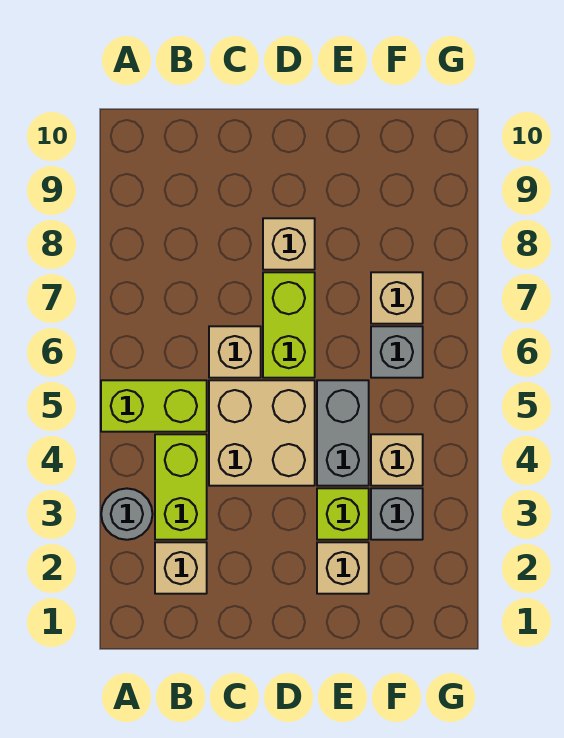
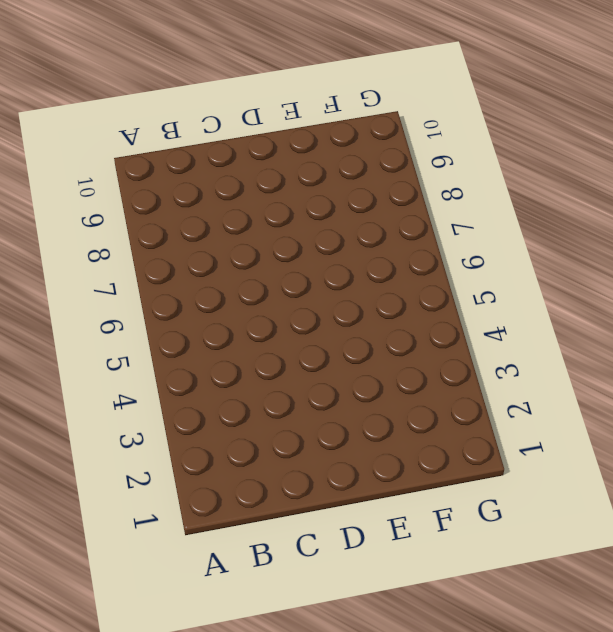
none -> grey 1x1 round brick [101,488,152,540]
none -> lime 1x2 brick [101,380,207,432]
none -> tan 1x1 brick [155,542,207,594]

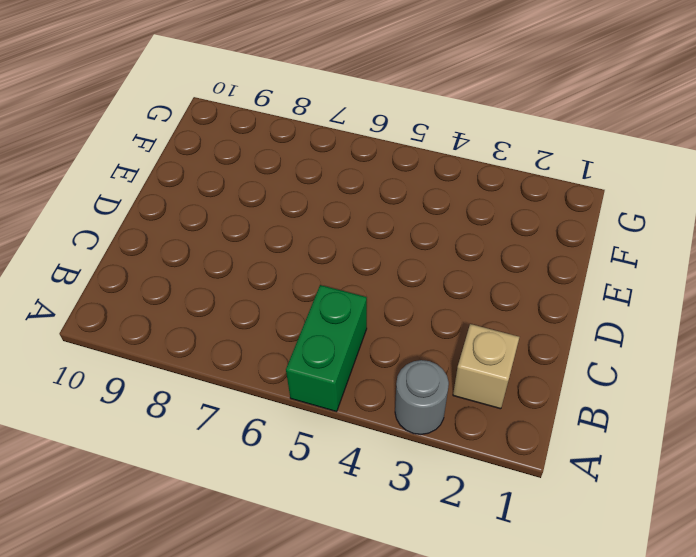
green 1x2 brick [286,285,367,412] -> lime 1x2 brick [101,380,207,432]
none -> lime 1x2 brick [155,434,207,540]
none -> tan 2x2 brick [209,380,315,486]
none -> tan 1x1 brick [209,326,261,378]

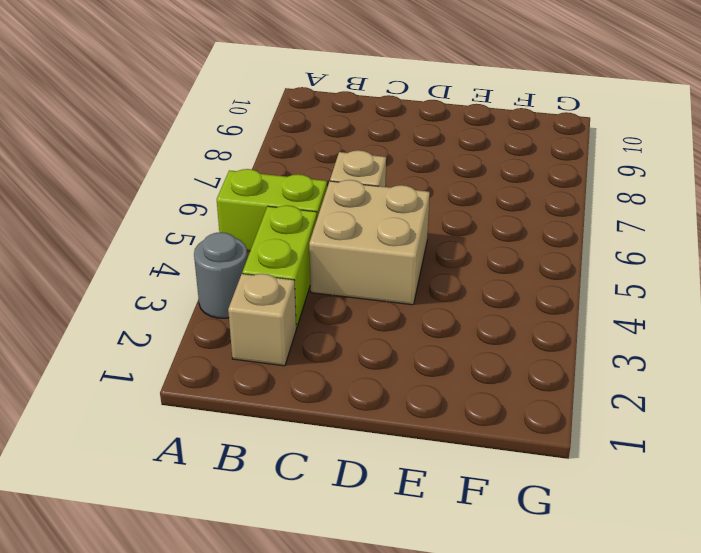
none -> lime 1x2 brick [263,272,315,378]
none -> tan 1x1 brick [263,218,315,270]
none -> tan 1x1 brick [317,542,369,594]

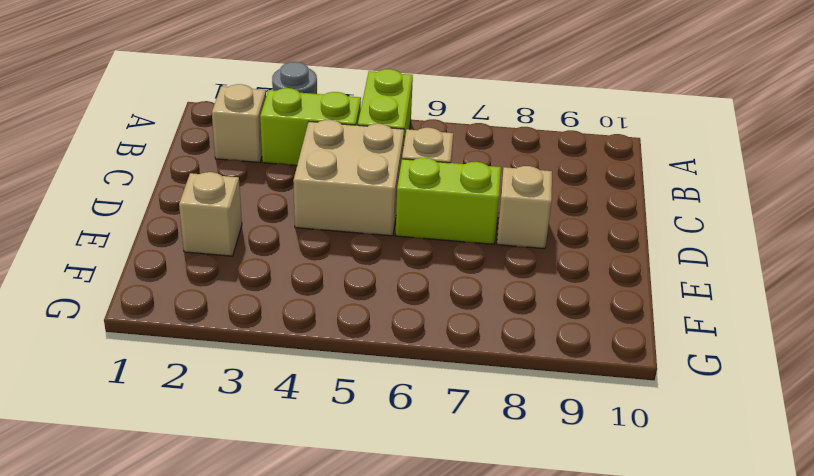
none -> lime 1x1 brick [317,488,369,540]
none -> grey 1x2 brick [317,380,369,486]
none -> grey 1x1 brick [371,488,423,540]

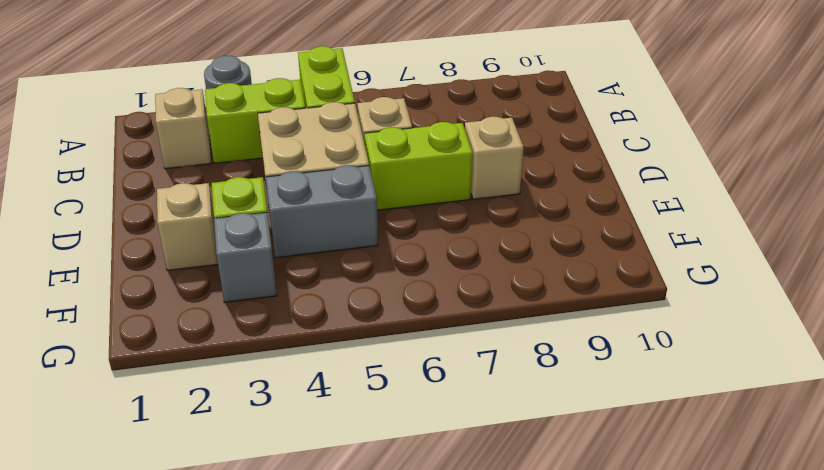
none -> tan 1x1 brick [371,434,423,486]
none -> grey 1x1 brick [371,326,423,378]
none -> tan 1x1 brick [371,272,423,324]

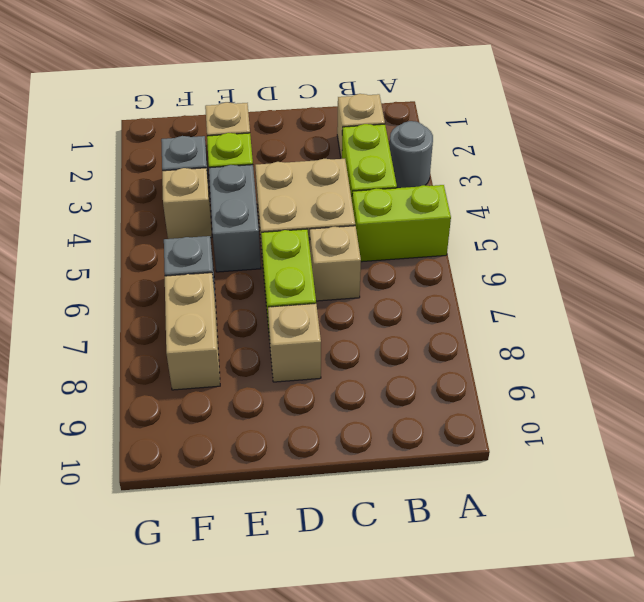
tan 1x2 brick [165,273,220,390] -> tan 1x1 brick [371,272,423,324]

